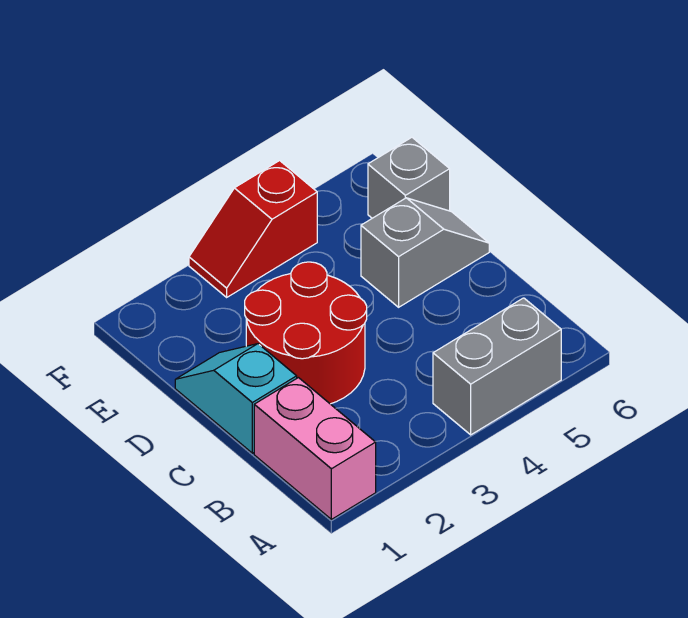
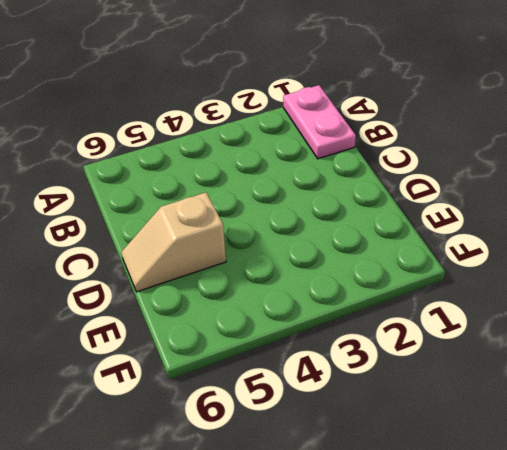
pink 1x2 plate [283,85,356,159] -> pink 1x2 brick [254,378,376,519]
tan 1x2 slope [121,193,226,292] -> grey 1x2 slope [361,198,489,307]
none -> grey 1x2 brick [433,298,561,435]
none -> cyan 1x2 slope [175,344,297,453]

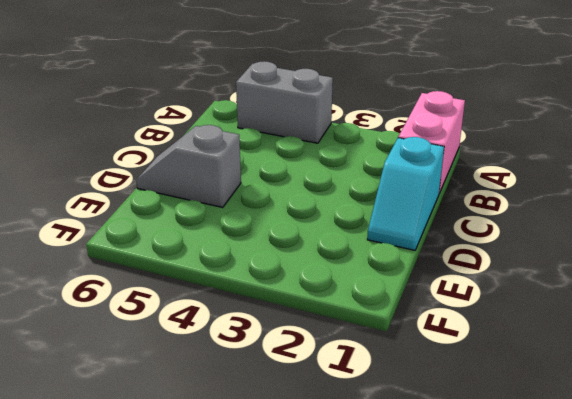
none -> red 2x2 round brick [245,262,367,404]
none -> grey 1x1 brick [368,137,450,218]

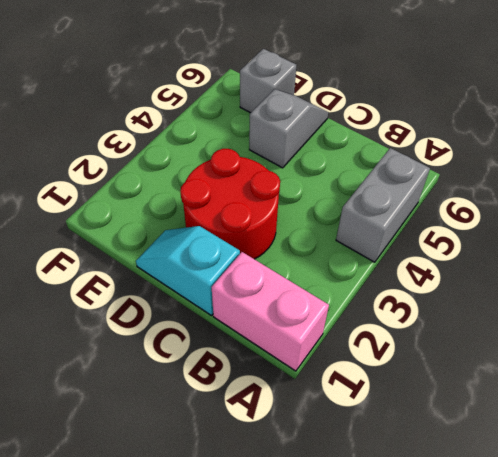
none -> red 1x2 slope [189,161,317,297]

